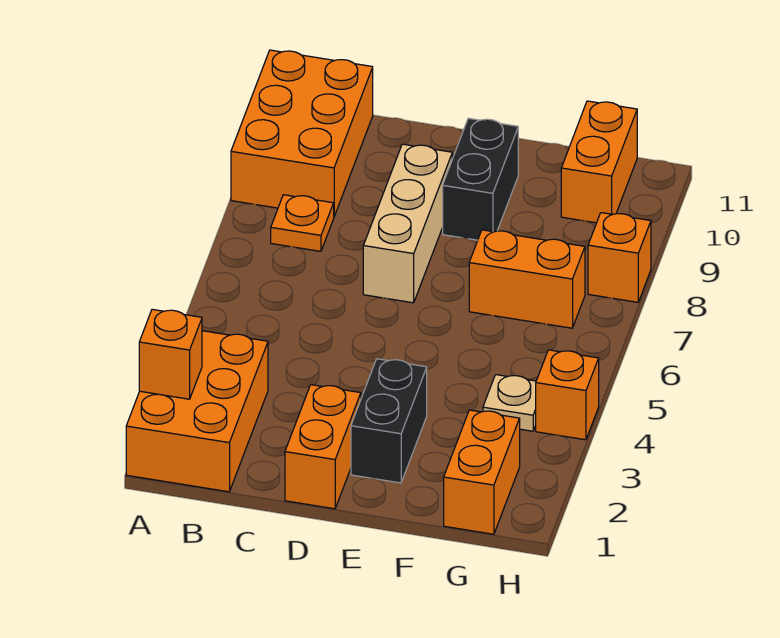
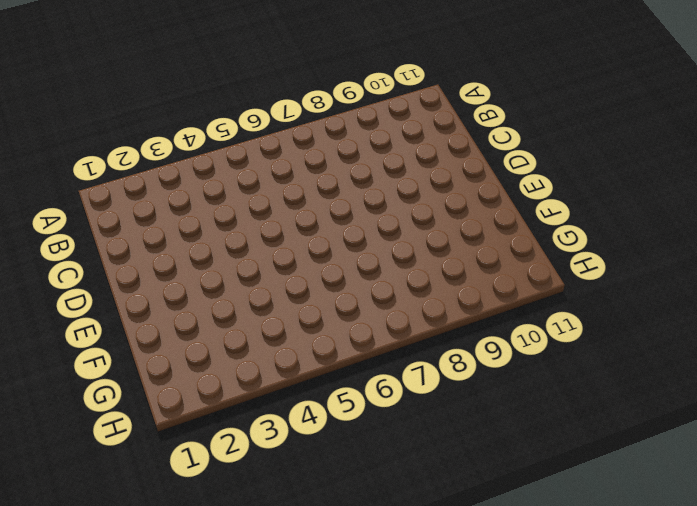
none -> orange 2x3 brick [126,331,268,492]
none -> orange 2x3 brick [231,50,373,216]
none -> orange 1x1 plate [271,195,334,251]

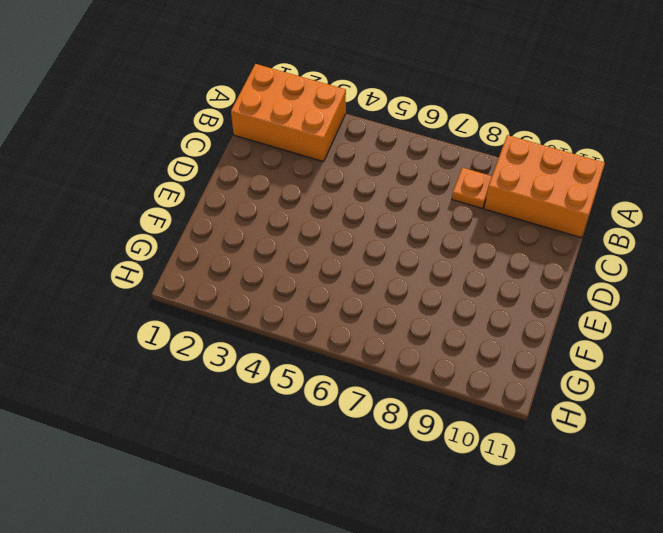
none -> orange 1x2 brick [285,385,361,509]
none -> tan 1x3 brick [363,144,452,303]
none -> black 1x2 brick [351,359,427,483]

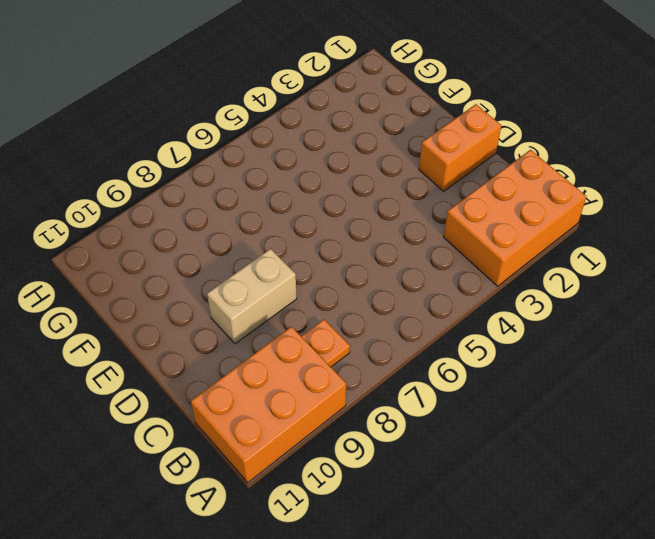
tan 1x2 brick [207,249,297,344] -> tan 1x3 brick [363,144,452,303]
none -> black 1x2 brick [351,359,427,483]
none -> black 1x2 brick [443,118,518,240]
none -> orange 1x2 brick [469,230,585,328]

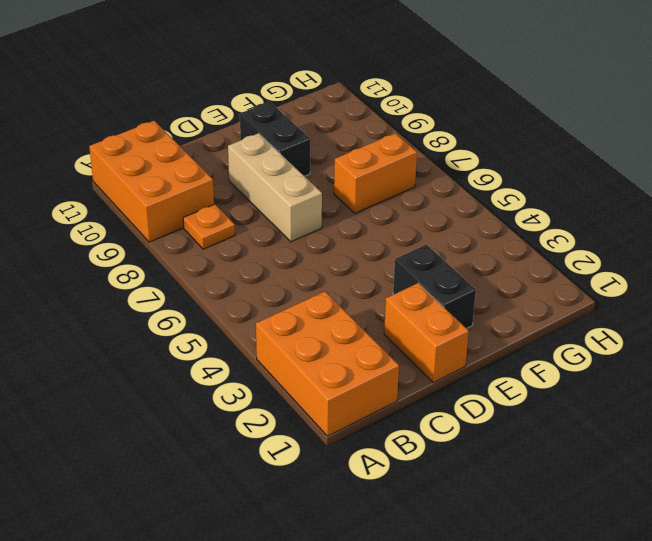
none -> orange 1x2 brick [444,410,520,534]
none -> tan 1x1 plate [483,375,536,431]
none -> orange 1x2 brick [561,101,637,223]

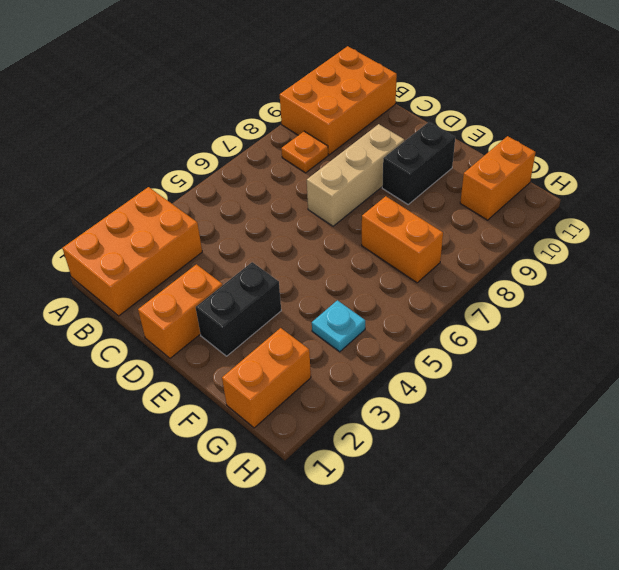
cyan 1x1 plate [312,300,365,352] -> tan 1x1 plate [483,375,536,431]
none -> orange 1x1 brick [536,350,599,440]
none -> orange 1x1 brick [588,213,651,302]
none -> orange 1x1 brick [139,309,202,399]

